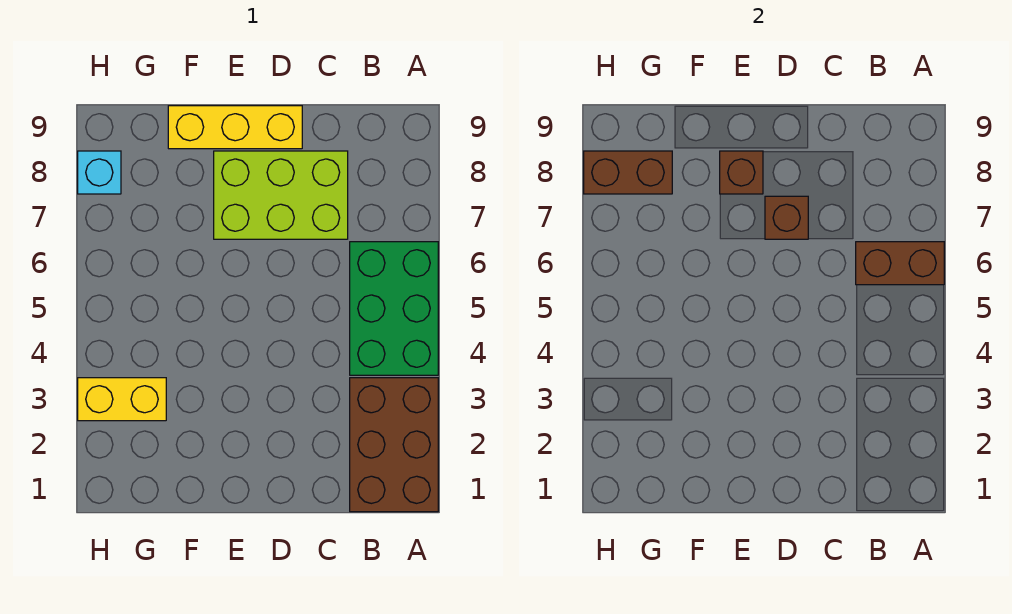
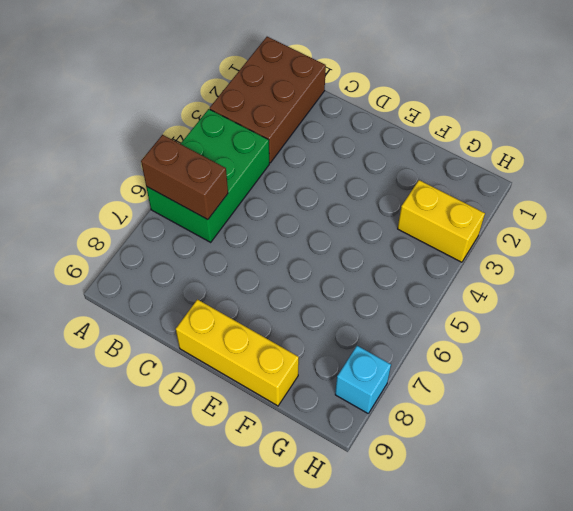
none -> lime 2x3 brick [214,151,348,239]
none -> brown 1x1 brick [765,196,808,239]

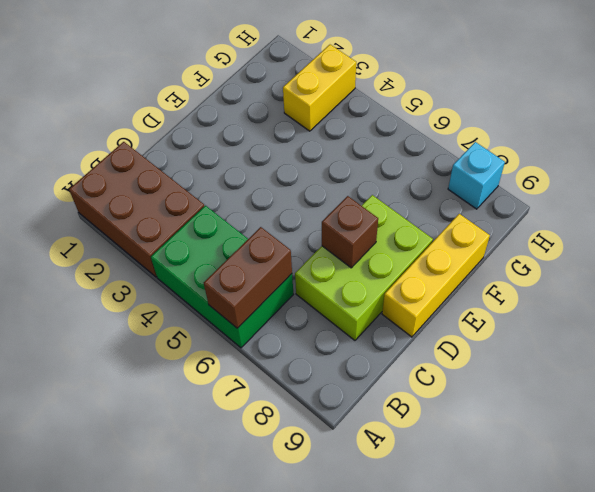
none -> brown 1x1 brick [720,151,763,194]
none -> brown 1x2 brick [584,151,672,194]

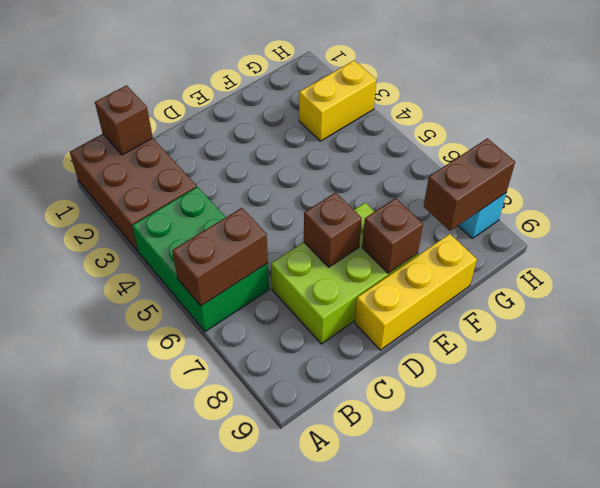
brown 1x1 brick [95,85,153,155] -> none

